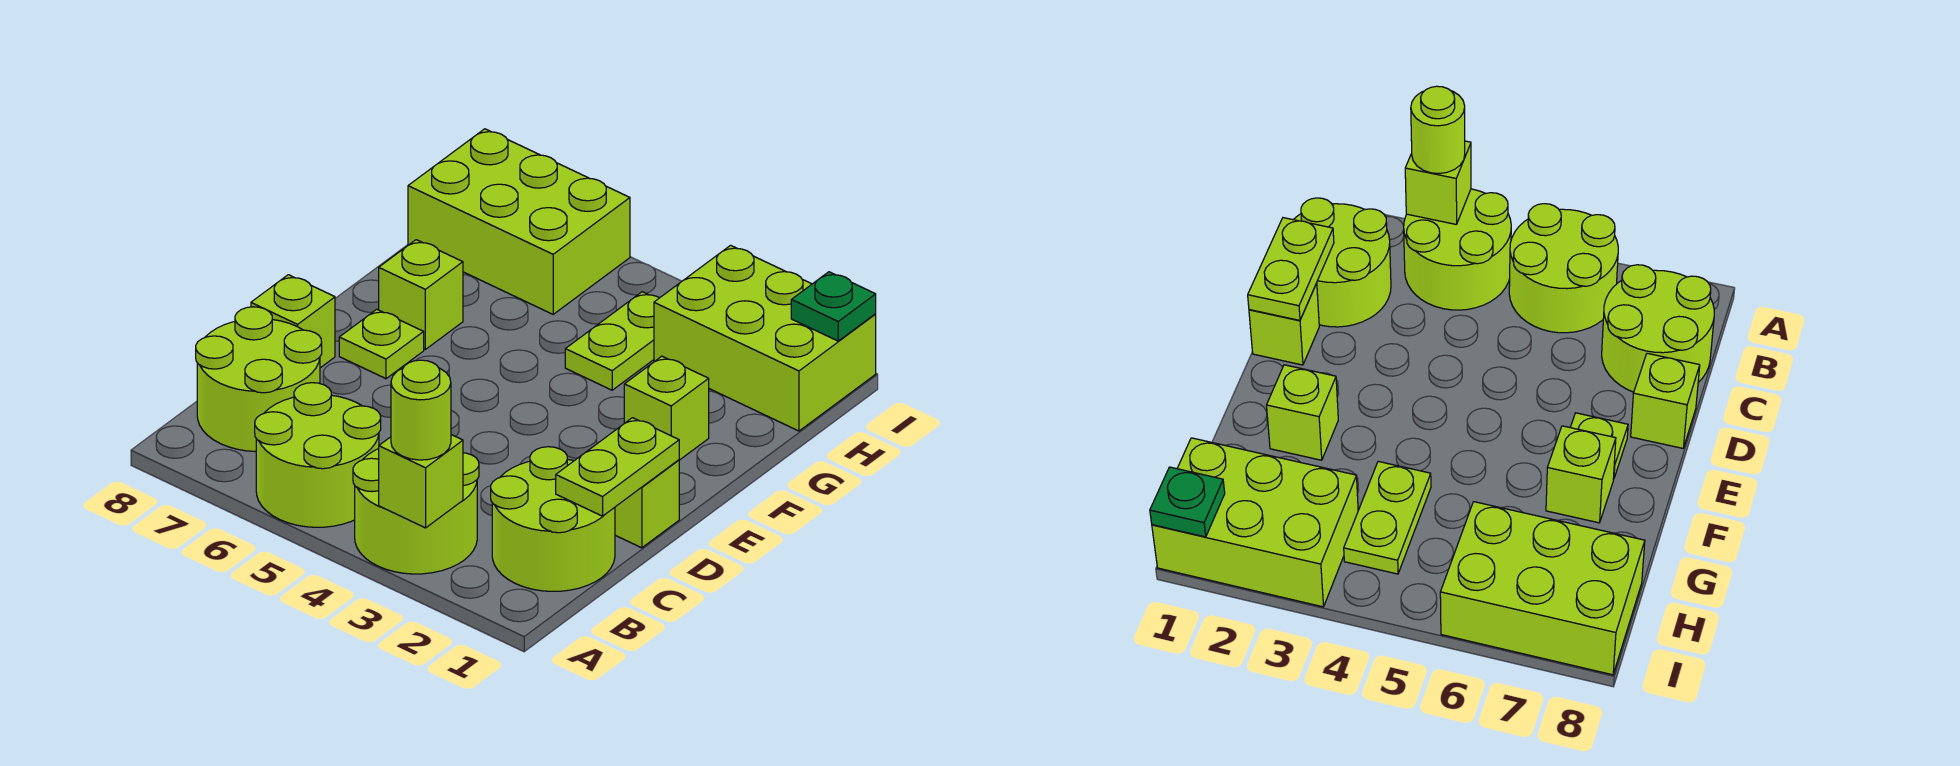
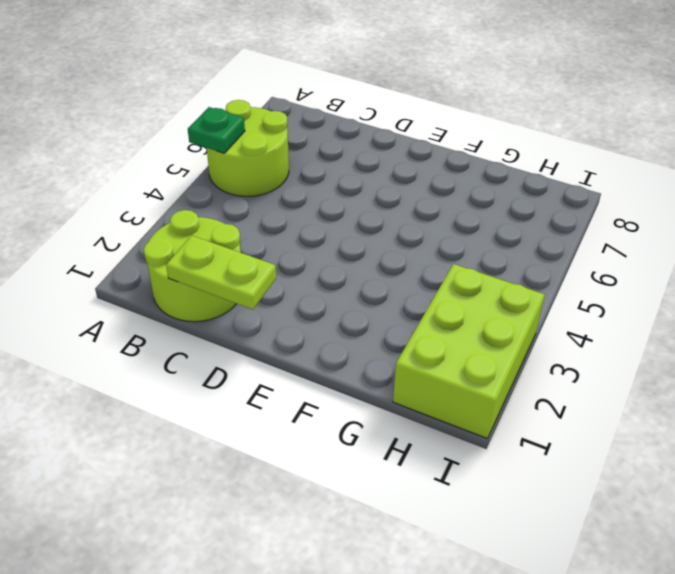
green 1x1 plate [188,107,245,153] -> green 1x1 plate moved to [791,272,876,341]
none -> lime 2x2 round brick [353,449,479,574]
none -> lime 2x2 round brick [196,307,322,452]
none -> lime 1x1 brick [615,460,679,548]

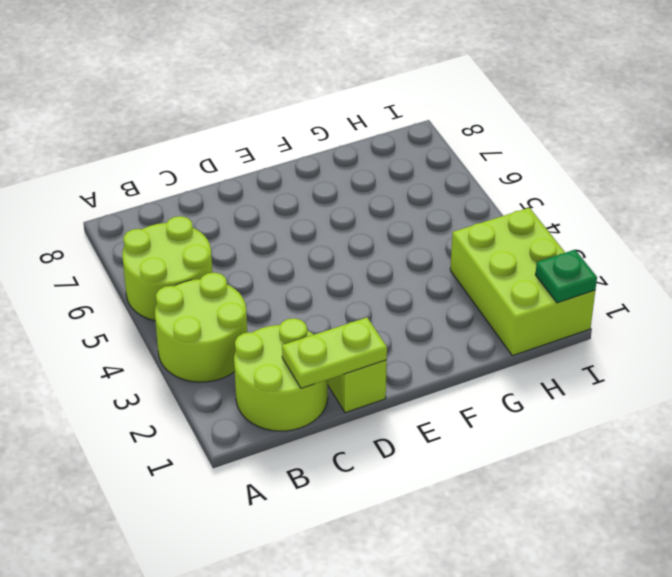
none -> lime 2x2 round brick [196,307,322,452]
none -> lime 1x1 brick [251,275,335,368]
none -> lime 1x1 plate [339,309,424,379]

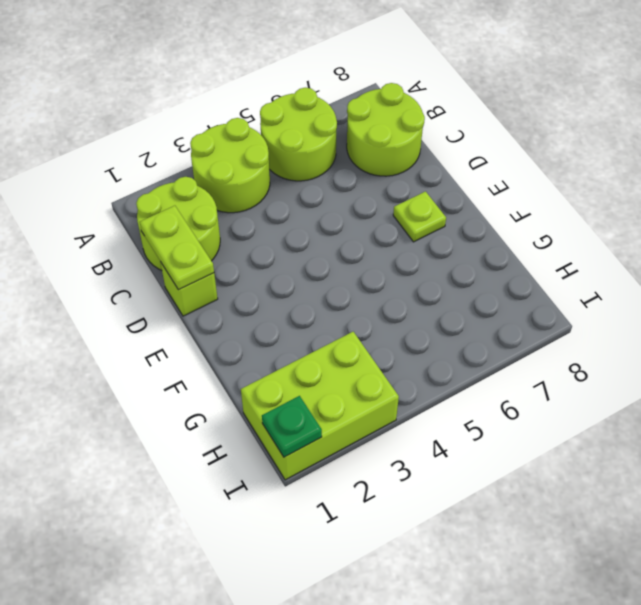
none -> lime 1x1 brick [251,275,335,368]
none -> lime 1x1 brick [624,356,709,460]
none -> lime 1x1 brick [379,240,463,349]

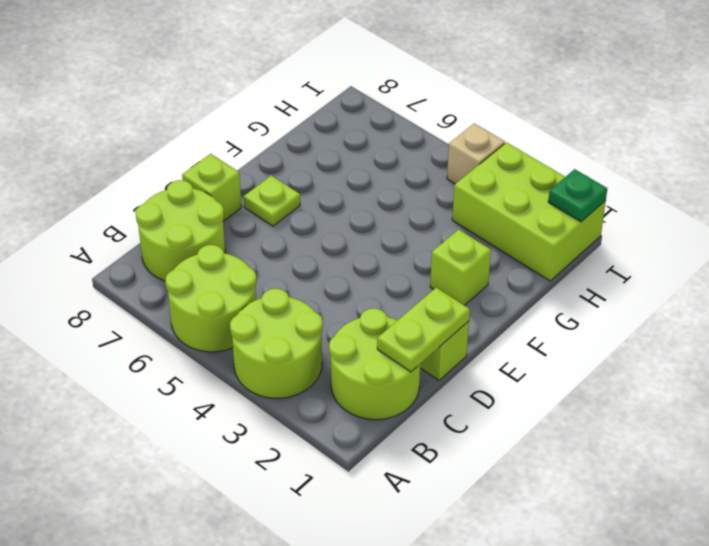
tan 1x1 brick [447,124,505,184] -> none
none -> lime 1x1 brick [379,240,463,349]
none -> lime 1x2 plate [565,292,659,390]
none -> lime 2x3 brick [408,129,630,314]

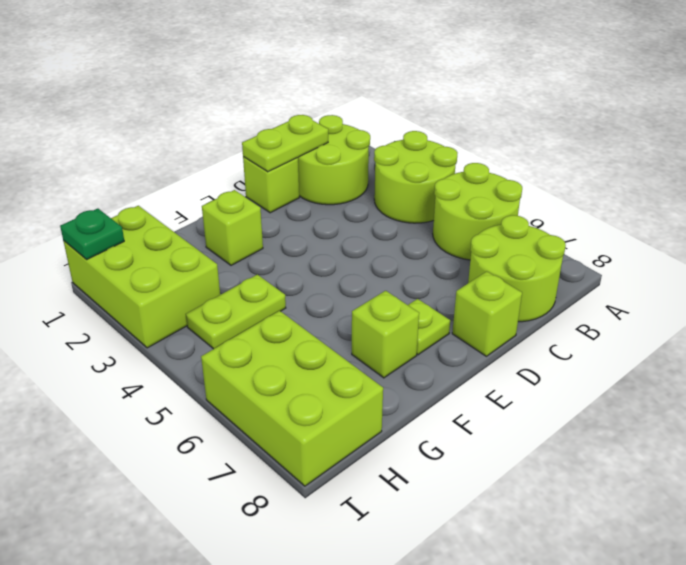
none -> lime 1x1 brick [379,435,463,528]
none -> lime 1x1 round brick [391,360,451,460]

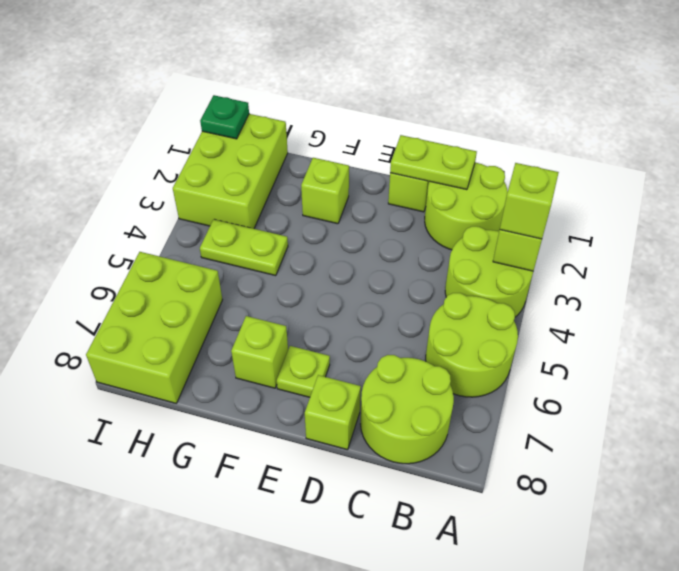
lime 1x1 brick [500,163,559,239] -> lime 1x1 round brick [391,360,451,460]

